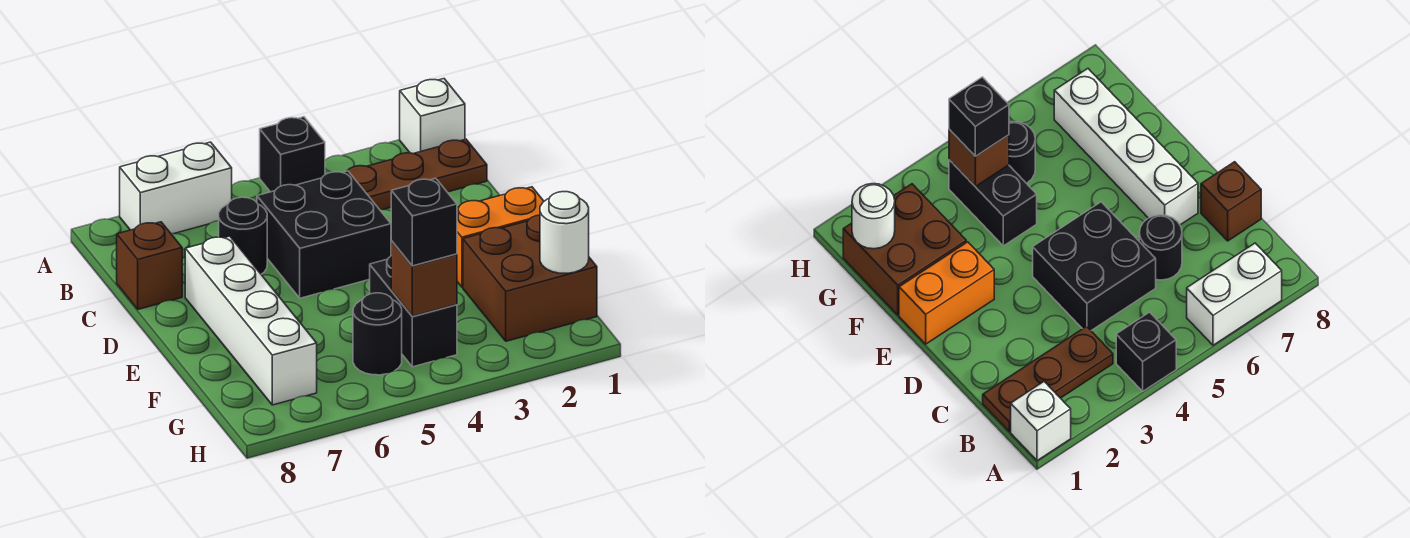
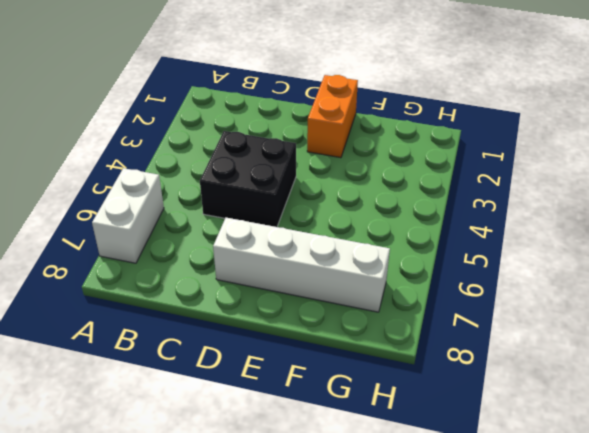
none -> white 1x1 brick [400,79,465,154]
none -> black 1x1 brick [260,117,325,192]
none -> brown 1x3 plate [347,139,487,210]

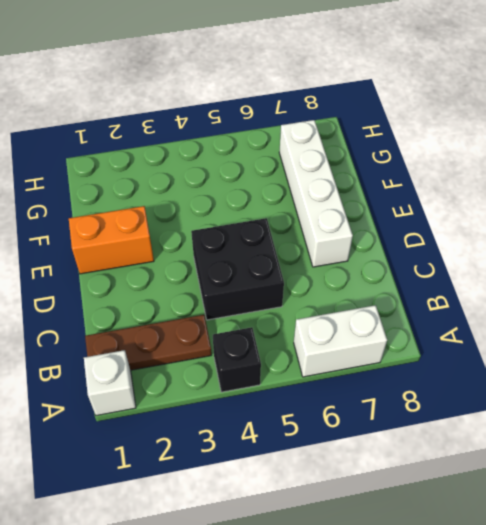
none -> black 1x1 round brick [219,197,267,274]
none -> brown 1x1 brick [117,222,182,309]
none -> brown 2x2 brick [463,215,597,341]

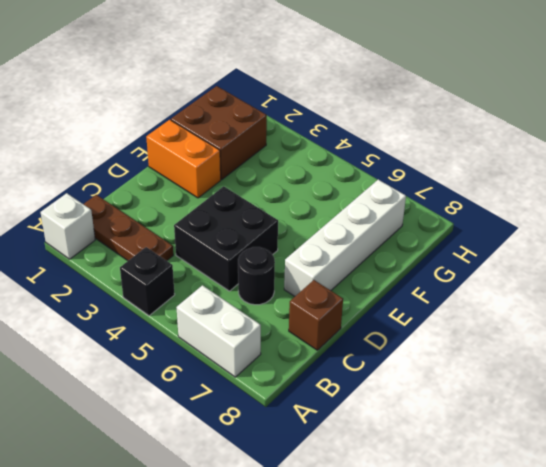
none -> black 1x2 brick [370,256,457,367]
none -> black 1x1 round brick [353,293,402,375]
none -> white 1x1 round brick [540,192,589,273]

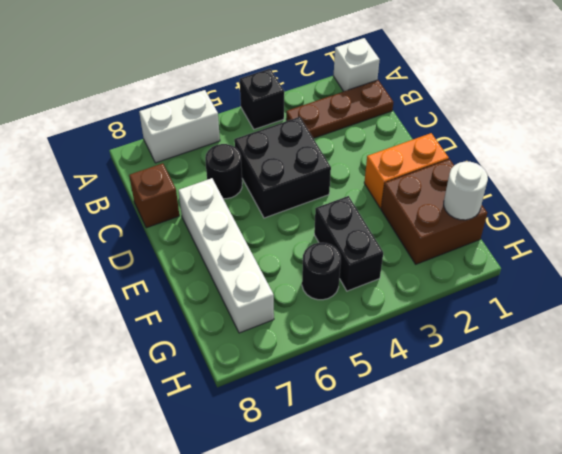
none -> brown 1x1 brick [391,241,457,316]
none -> black 1x1 brick [391,178,457,266]

